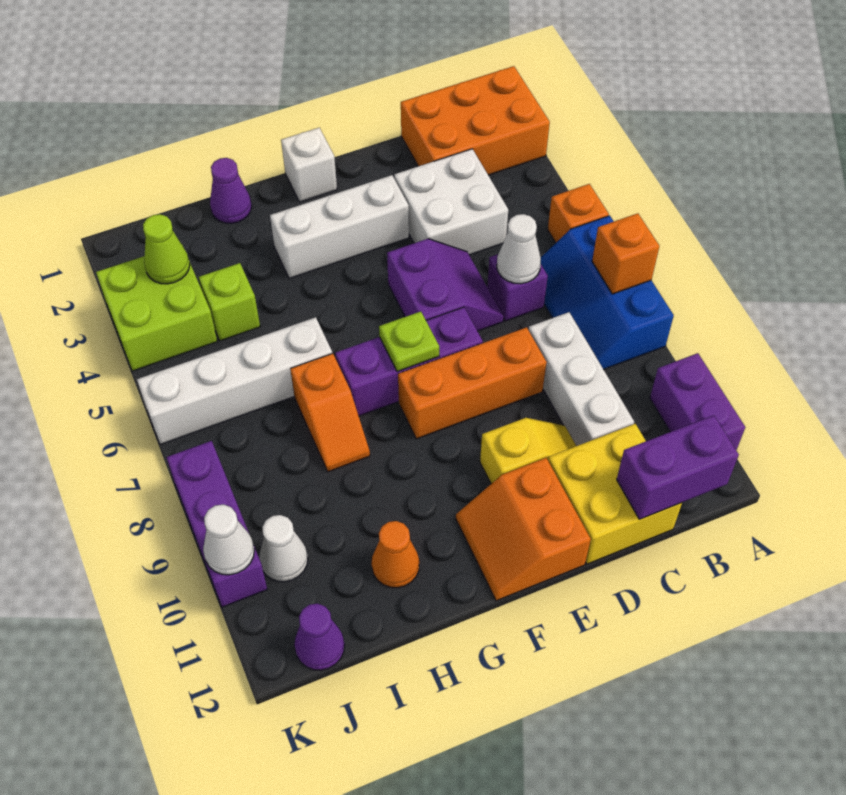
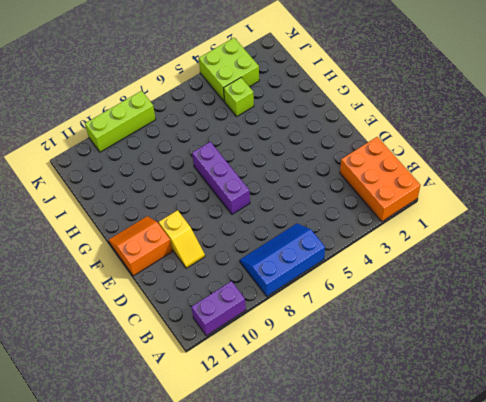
lime 1x3 brick [85,91,156,152] -> purple 1x3 brick [166,441,267,607]
none -> orange 1x1 brick [548,184,609,243]
none -> white 2x2 brick [394,149,508,255]
none -> purple 1x1 brick [487,254,548,321]
none -> white 1x3 brick [529,312,634,446]

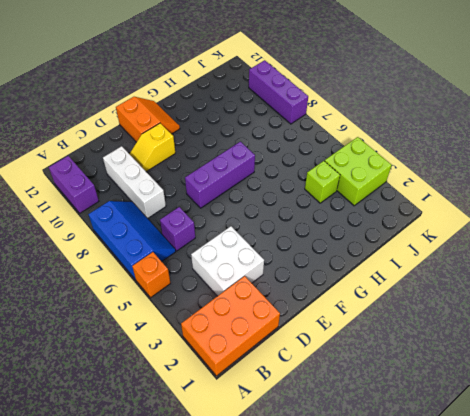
none -> yellow 2x2 brick [548,424,682,564]
none -> purple 2x2 slope [387,239,504,331]
none -> orange 1x3 brick [398,327,547,439]
none -> white 1x3 brick [270,175,409,278]

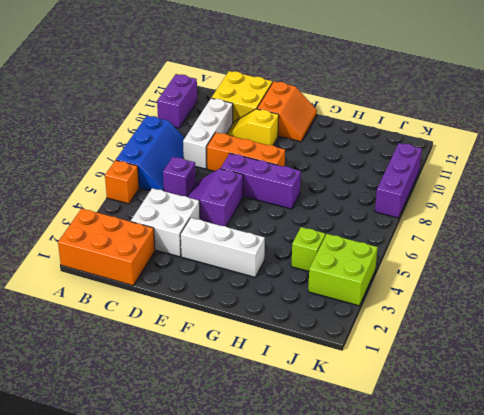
none -> white 1x1 brick [281,128,337,202]
none -> purple 1x1 cone [210,158,252,223]
none -> white 1x4 brick [137,317,332,445]
none -> orange 1x2 slope [290,353,370,472]

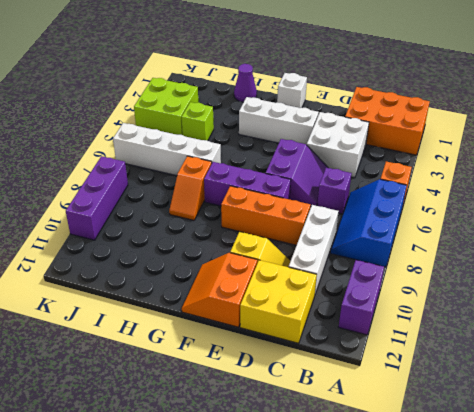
none -> orange 1x1 cone [371,521,419,588]
none -> white 1x1 cone [259,515,308,582]
none -> purple 1x1 cone [294,604,344,670]
none -> orange 1x1 brick [592,213,659,294]

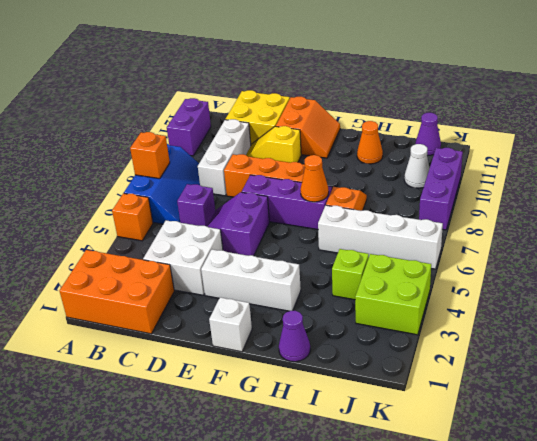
orange 1x1 cone [300,155,329,202] -> none
none -> purple 1x2 brick [617,415,739,519]
none -> white 1x1 cone [497,214,541,284]
none -> lime 1x1 plate [379,312,439,372]
none -> lime 1x1 cone [143,214,190,284]

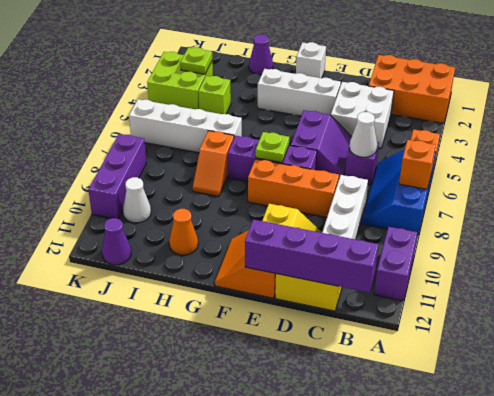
purple 1x4 brick [245,220,378,292] -> purple 1x2 brick [617,415,739,519]
lime 1x1 plate [181,47,212,74] -> lime 1x1 cone [143,214,190,284]
none -> white 1x1 cone [203,505,254,575]

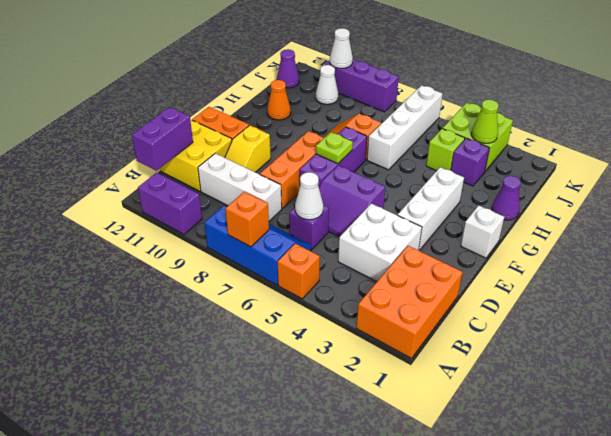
purple 1x1 brick [451,138,489,186] -> none

